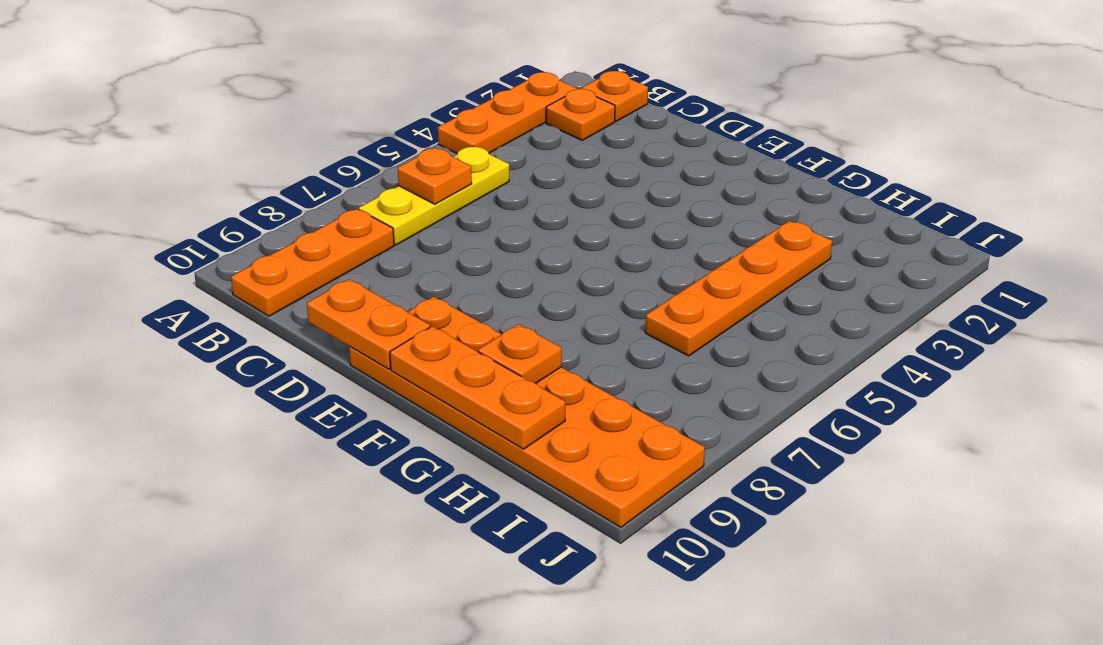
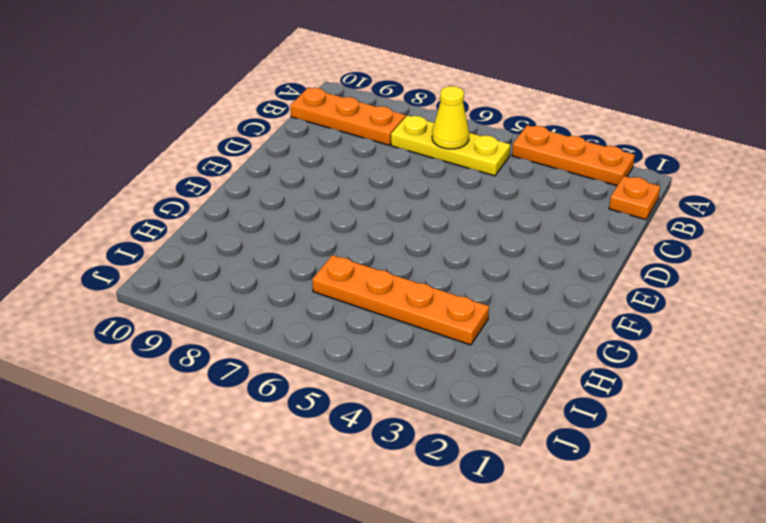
yellow 1x1 cone [432,86,469,149] -> orange 1x1 plate [398,148,472,204]
none -> orange 1x1 plate [546,89,615,140]
none -> orange 2x6 plate [349,297,705,527]

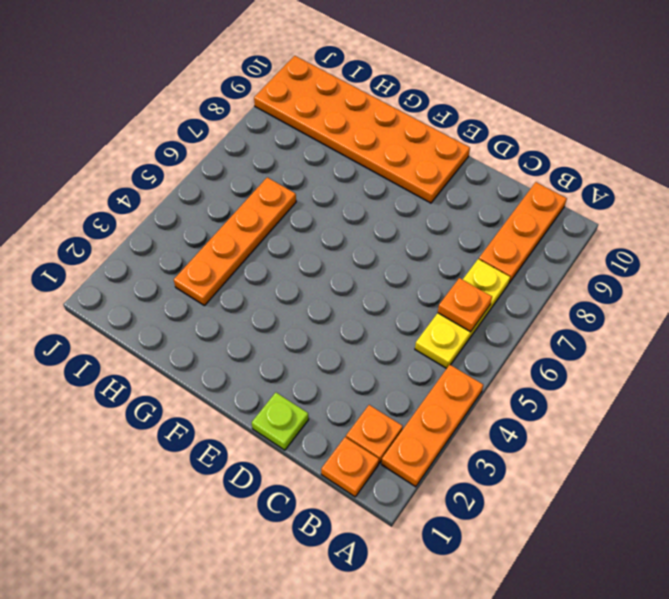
lime 1x1 plate [252,393,309,450] -> none
none -> orange 1x2 plate [307,279,430,369]
none -> orange 1x3 plate [390,326,565,449]

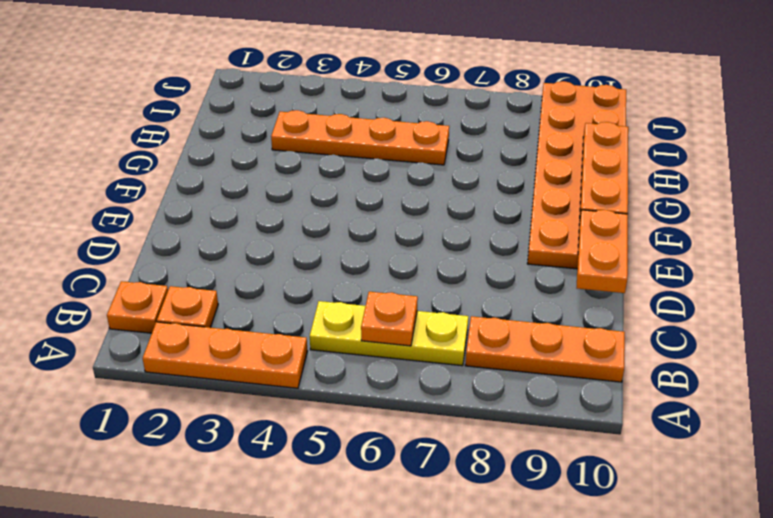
none -> orange 1x1 plate [478,324,562,383]

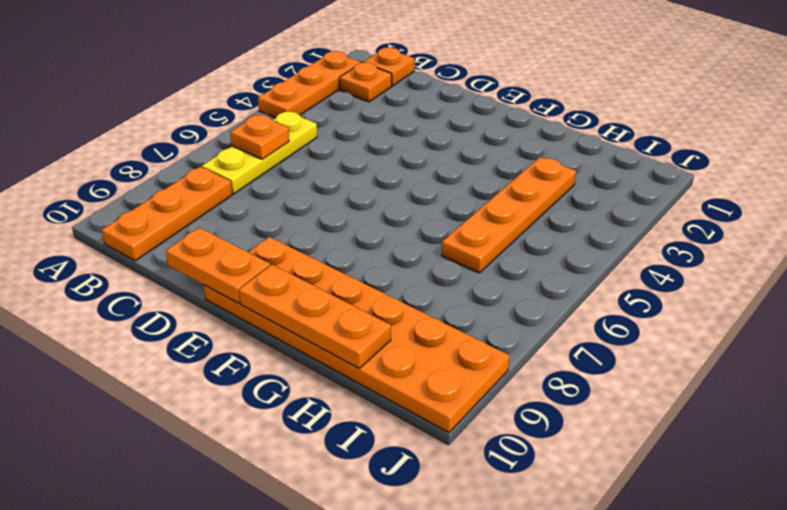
none -> orange 1x1 plate [478,324,562,383]

